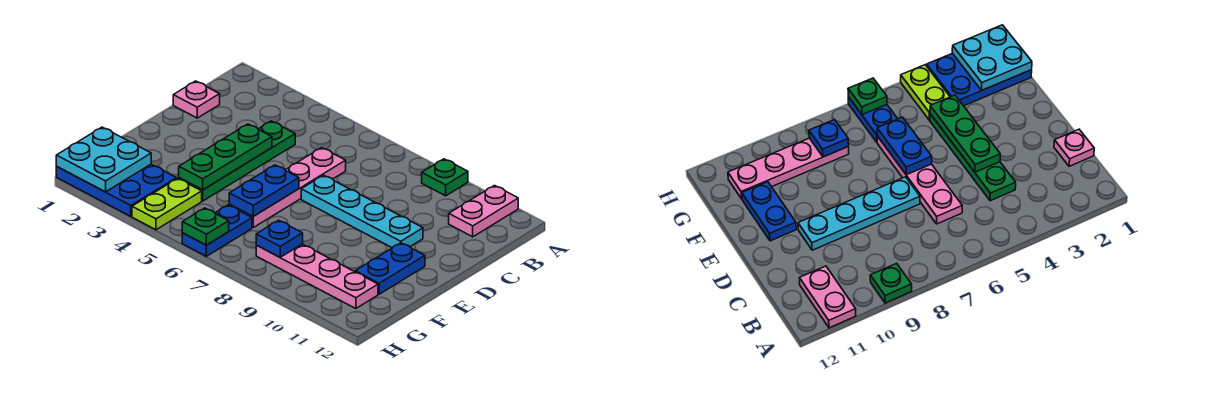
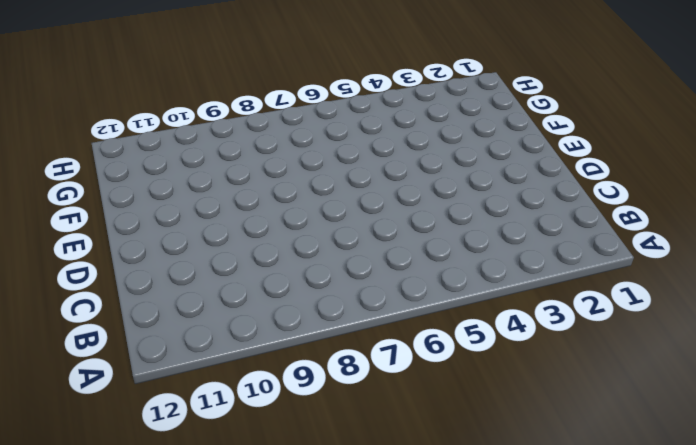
none -> green 1x1 plate [422,159,468,196]
none -> pink 1x2 plate [449,186,518,237]
none -> pink 1x1 plate [173,81,220,118]

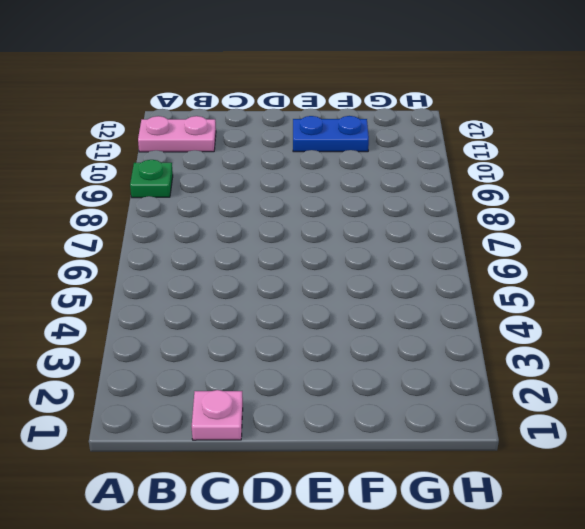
none -> green 1x4 plate [179,121,295,201]
none -> pink 1x4 plate [229,148,346,227]
none -> cyan 1x4 plate [301,175,423,248]

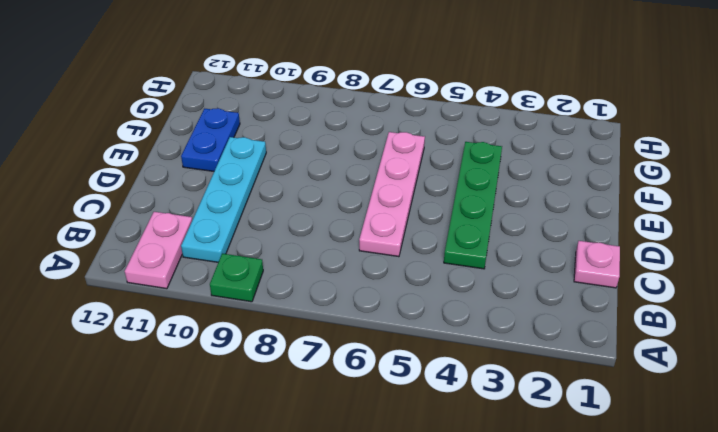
cyan 1x4 plate [181,137,266,262] -> cyan 1x4 plate turned to [301,175,423,248]
none -> blue 2x3 plate [56,164,176,216]
none -> lime 1x2 plate [132,178,202,230]
none -> blue 1x2 plate [182,205,252,256]

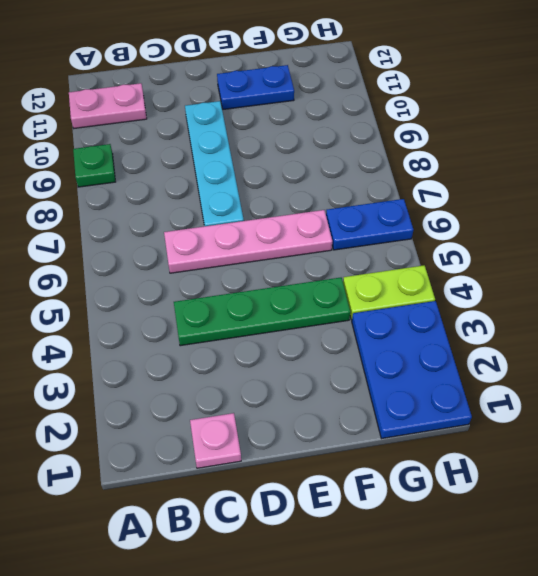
none -> pink 1x4 plate [256,244,378,309]
none -> green 1x3 plate [179,124,272,190]
none -> blue 1x2 plate [229,165,299,216]

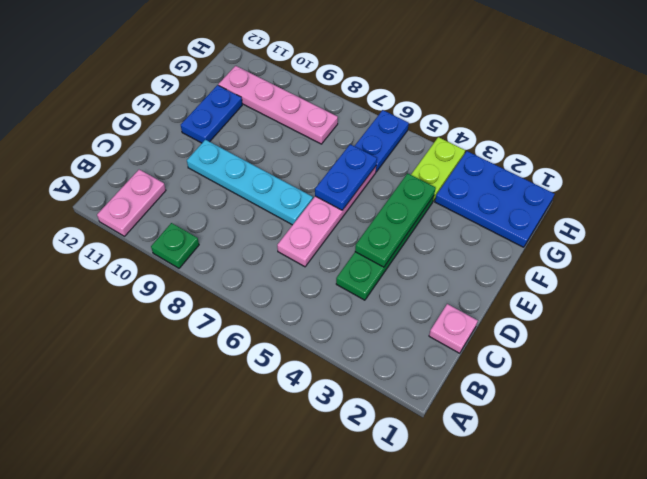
none -> cyan 2x2 plate [56,127,151,192]
none -> blue 1x1 plate [256,220,303,257]
none -> green 1x1 plate [182,208,229,245]

